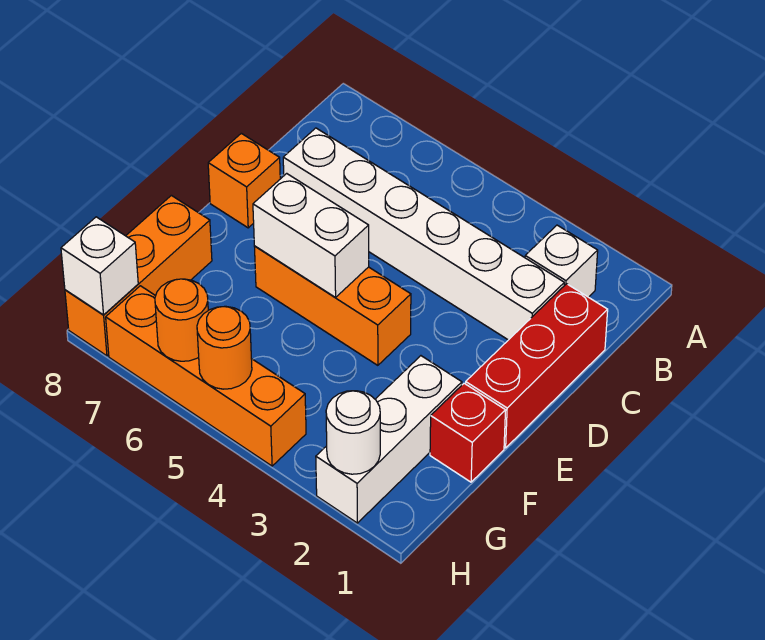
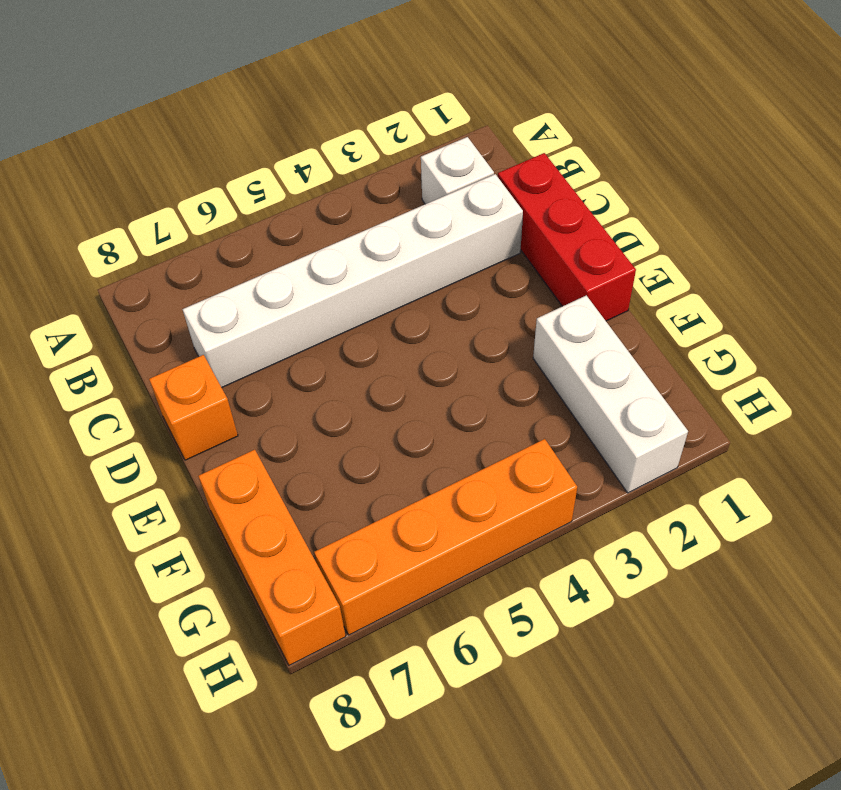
none -> orange 1x3 brick [254,246,411,365]
none -> red 1x1 brick [430,383,506,482]
none -> white 1x2 brick [253,173,369,297]

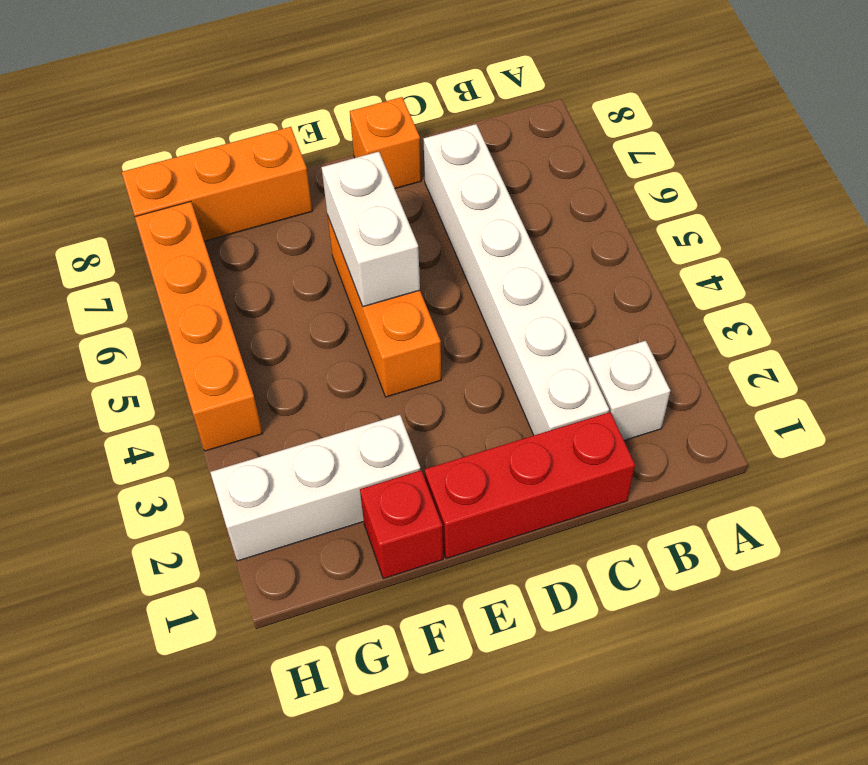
none -> white 1x1 round brick [326,391,380,474]
none -> orange 1x1 round brick [197,306,252,389]
none -> orange 1x1 round brick [155,279,208,361]

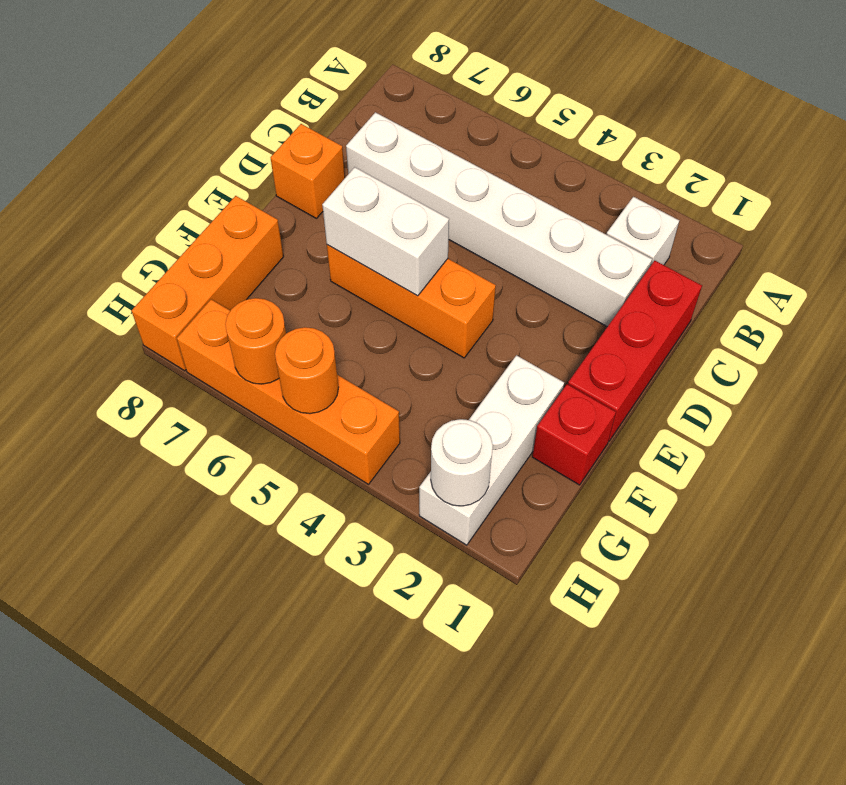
none -> white 1x1 brick [61,217,138,315]

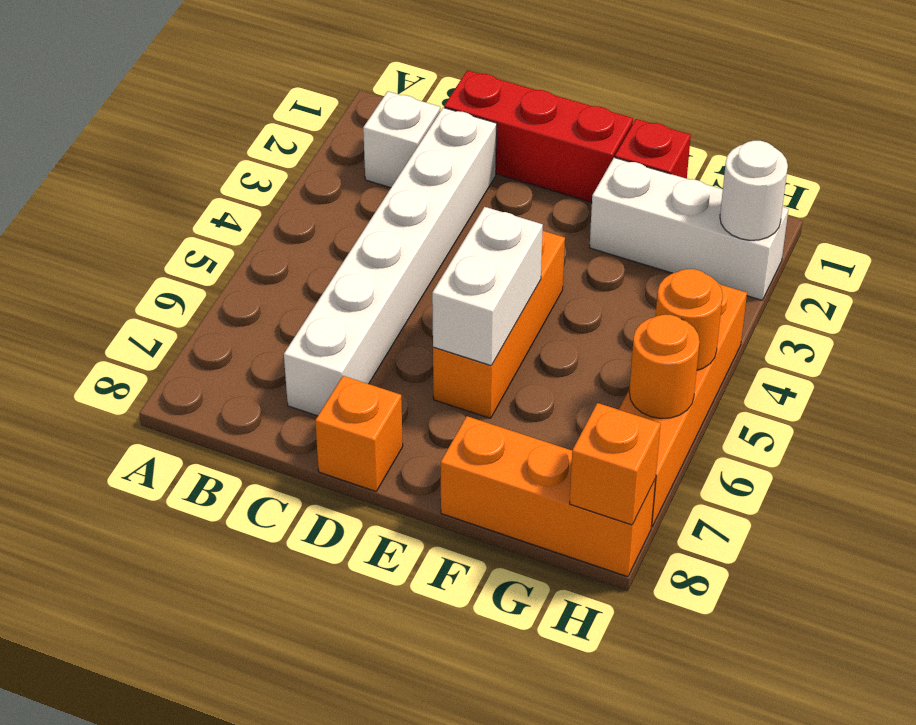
orange 1x1 brick [570,403,661,525] -> white 1x1 brick [61,217,138,315]

